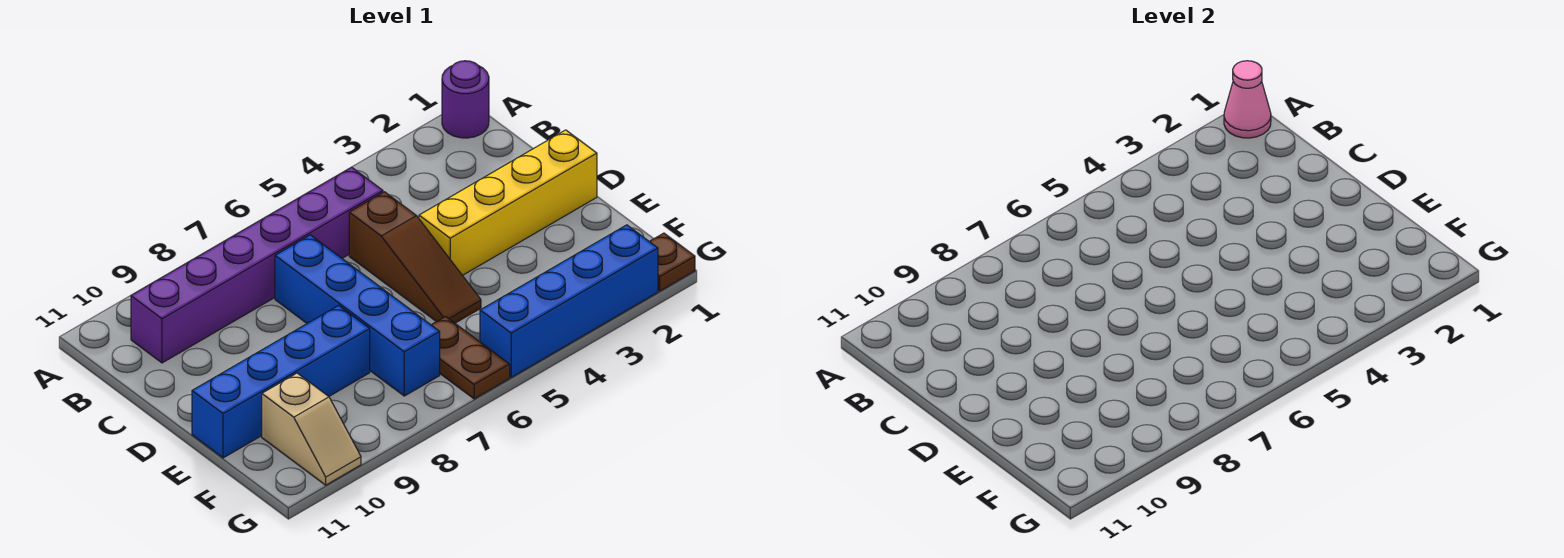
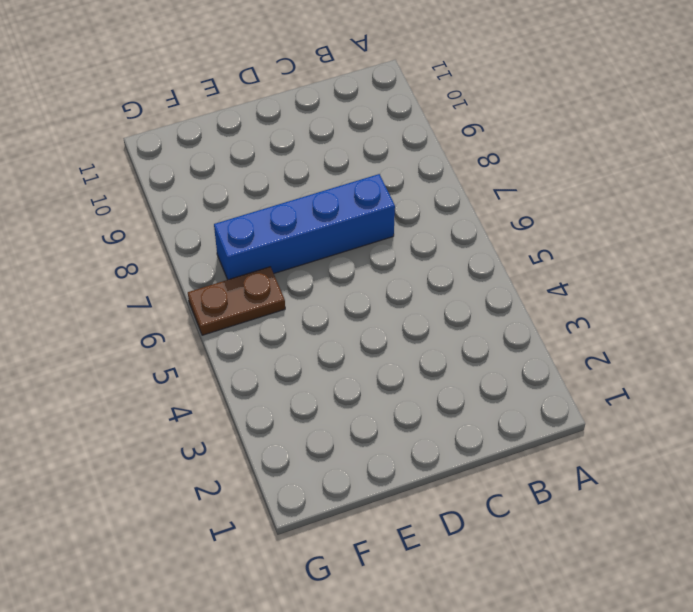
none -> purple 1x1 round brick [442,61,489,138]
none -> purple 1x6 brick [131,167,383,363]

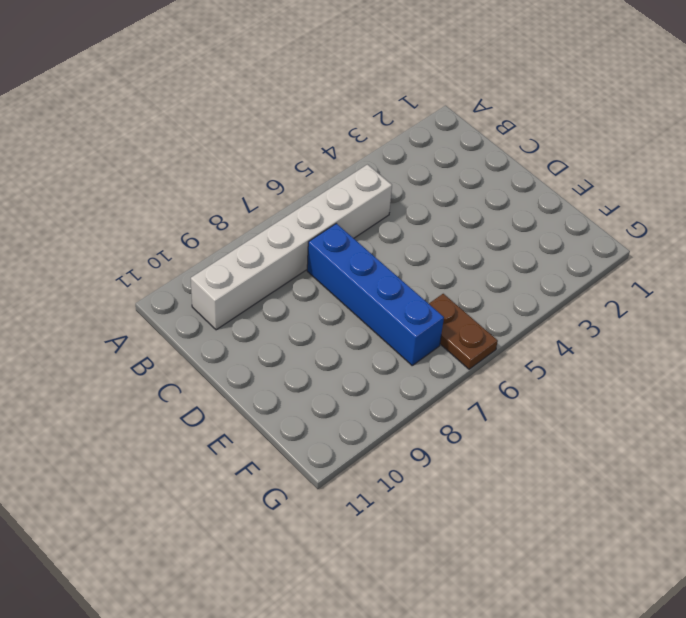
white 1x6 brick [191,165,392,330] -> purple 1x6 brick [131,167,383,363]
none -> purple 1x1 round brick [442,61,489,138]
none -> brown 1x3 slope [349,192,481,323]

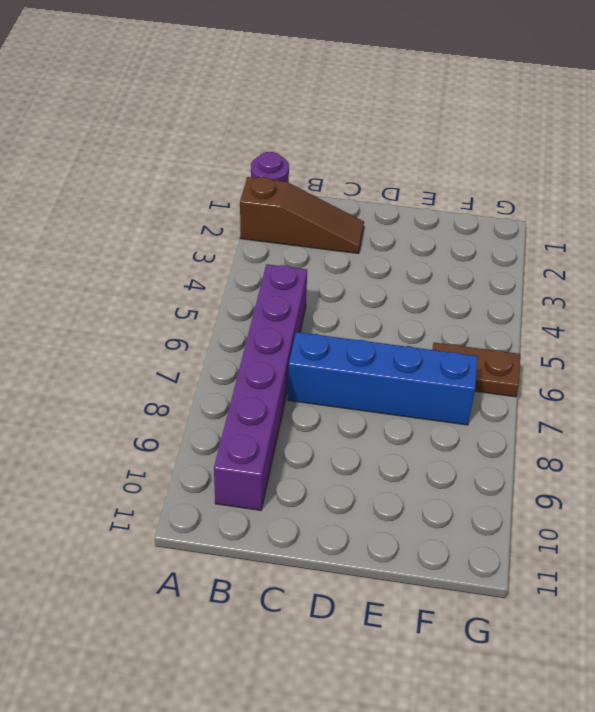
brown 1x3 slope [240,177,364,254] -> brown 1x3 slope moved to [349,192,481,323]
none -> yellow 1x4 brick [419,130,597,275]
none -> blue 1x4 brick [192,305,370,458]

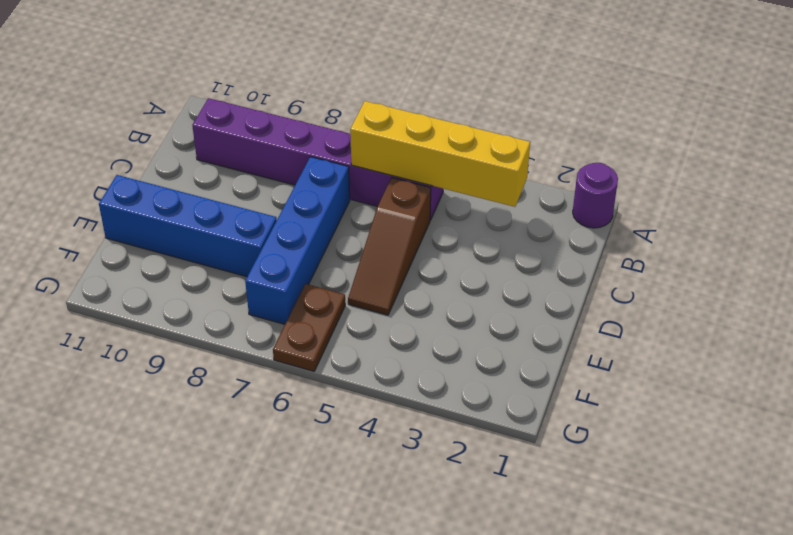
yellow 1x4 brick [350,101,530,207] -> yellow 1x4 brick moved to [419,130,597,275]
none -> tan 1x2 slope [262,373,361,485]
none -> brown 1x1 plate [650,233,695,291]

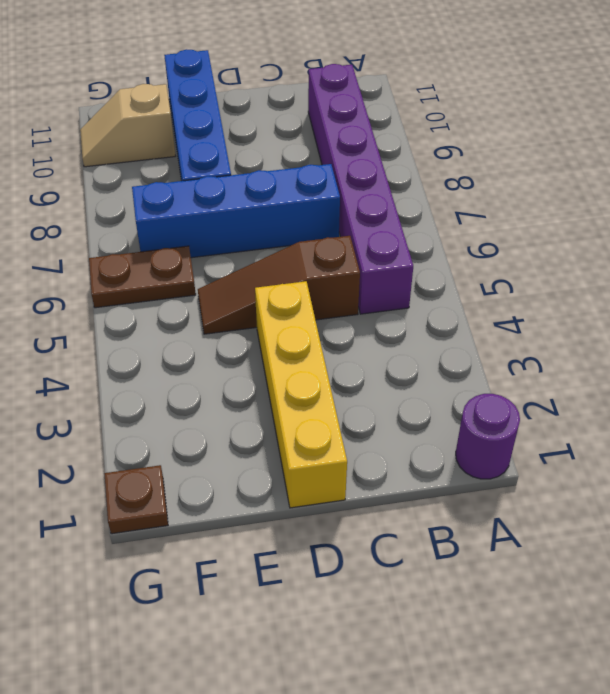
none -> blue 1x4 brick [480,225,658,377]
none -> pink 1x1 cone [1224,61,1271,138]

